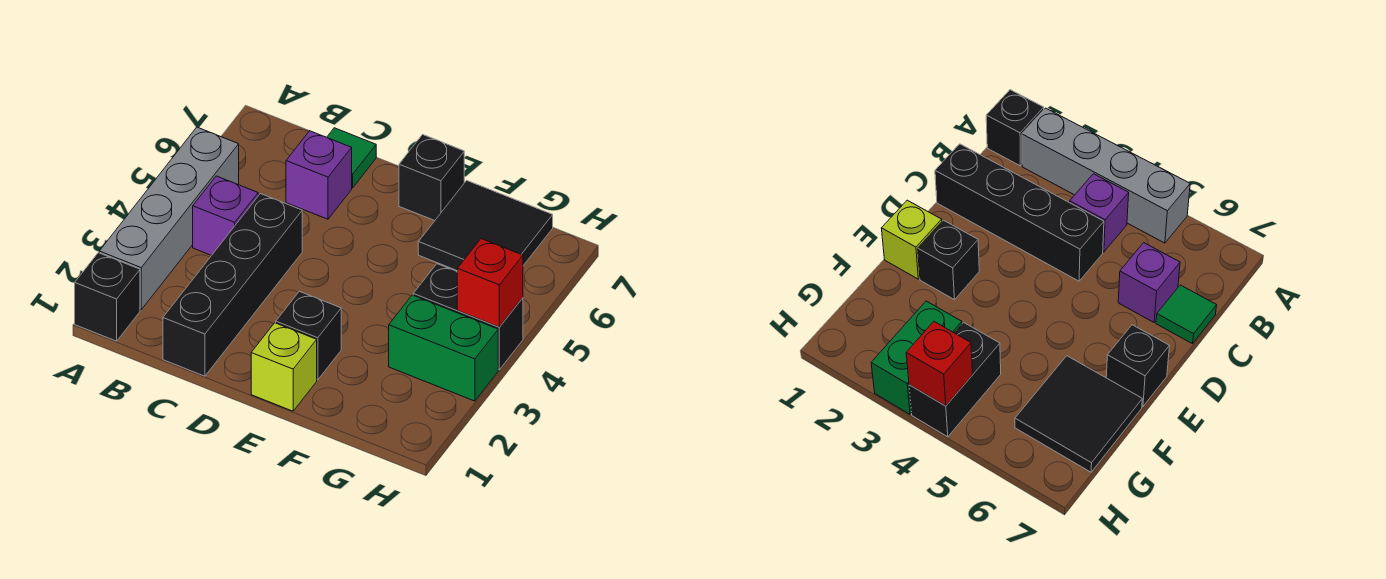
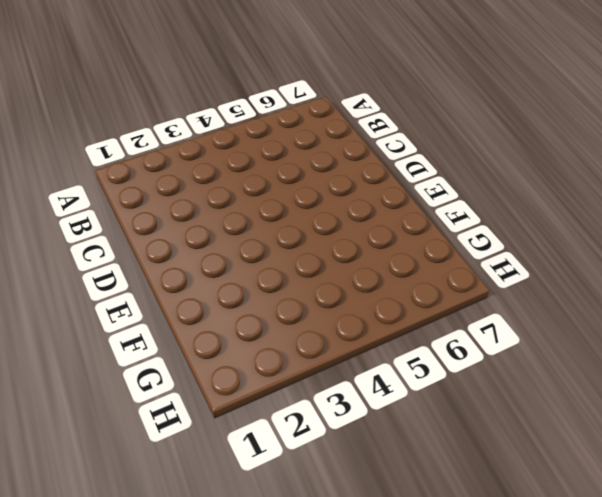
none -> black 1x1 brick [75,253,140,341]
none -> grey 1x4 brick [99,127,239,310]
none -> purple 1x1 brick [193,176,258,255]

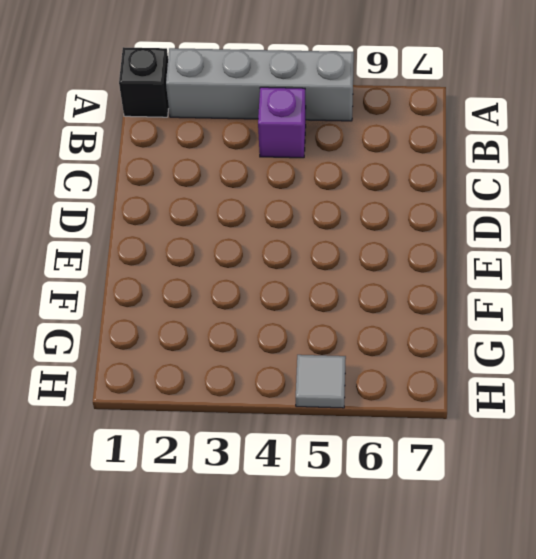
grey 1x1 tile [296,355,346,408] -> none
none -> black 1x4 brick [163,194,302,376]
none -> purple 1x1 brick [286,131,352,219]
none -> green 1x1 tile [327,128,376,188]

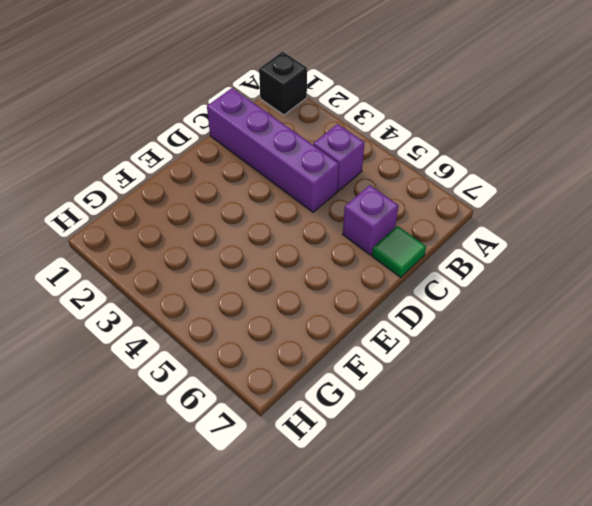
purple 1x4 brick [207,88,339,212] -> black 1x4 brick [163,194,302,376]
none -> grey 1x4 brick [99,127,239,310]
none -> lime 1x1 brick [251,323,317,411]
none -> black 1x1 brick [276,291,341,380]

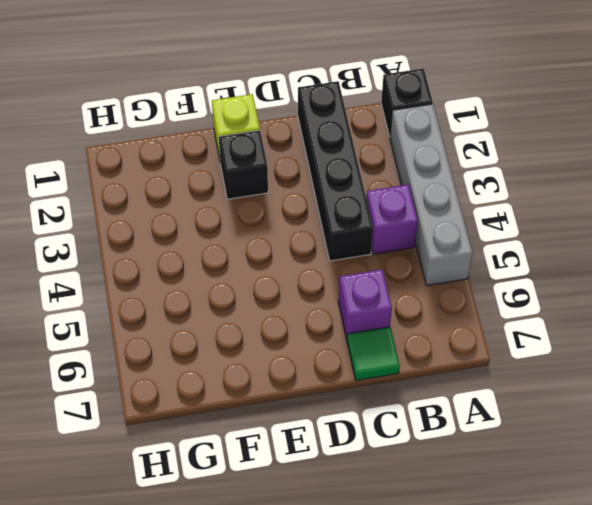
none -> black 1x1 brick [399,135,464,221]
none -> black 2x2 tile [418,180,553,270]
none -> green 1x2 brick [389,295,498,401]

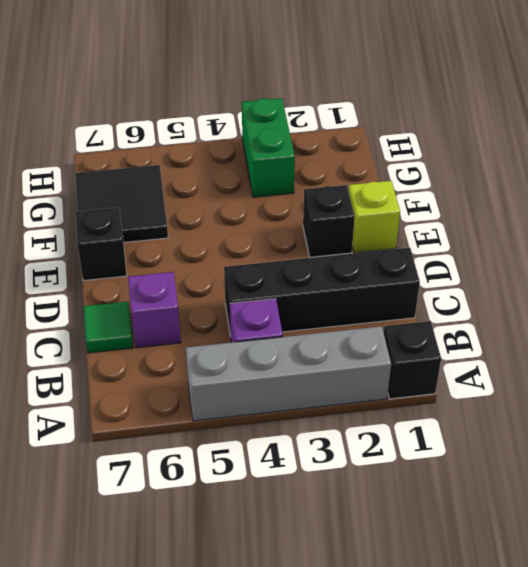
none -> black 1x2 brick [413,264,523,369]
none -> red 1x1 brick [457,239,523,327]

